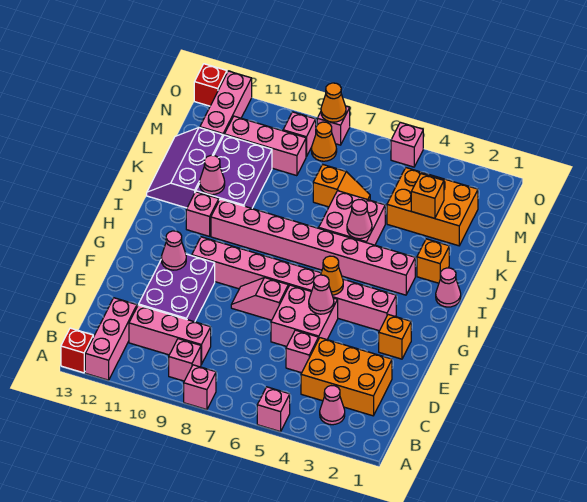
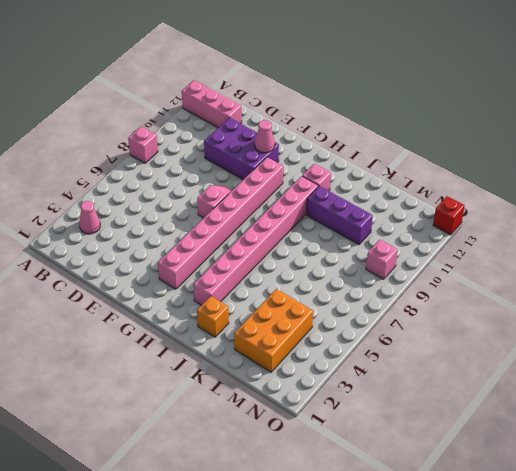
purple 1x3 brick [306,186,373,244] -> purple 2x3 brick [196,135,272,208]
none -> pink 1x1 brick [257,387,290,432]
none -> red 1x1 brick [61,328,93,373]
none -> pink 1x1 brick [169,339,201,381]
none -> orange 2x3 brick [301,338,392,416]

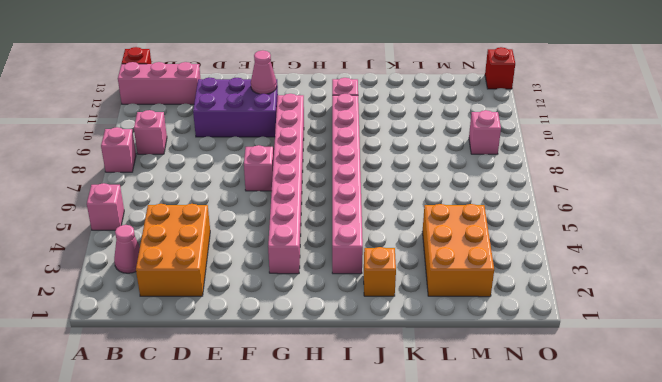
none -> pink 1x3 brick [129,305,211,364]
none -> pink 1x1 brick [286,330,318,373]
none -> pink 2x2 brick [271,285,338,347]
none -> orange 1x1 brick [379,315,411,359]

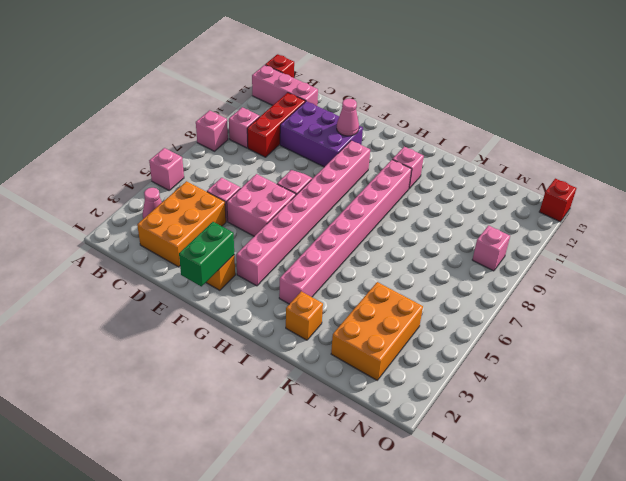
red 1x3 brick [247,93,305,157] -> pink 1x3 brick [129,305,211,364]
green 1x2 brick [179,222,234,286] -> none
none -> pink 1x1 cone [436,268,461,307]
none -> pink 2x2 brick [319,191,385,245]
none -> purple 2x3 brick [196,135,272,208]
none -> purple 2x3 slope [147,128,223,208]

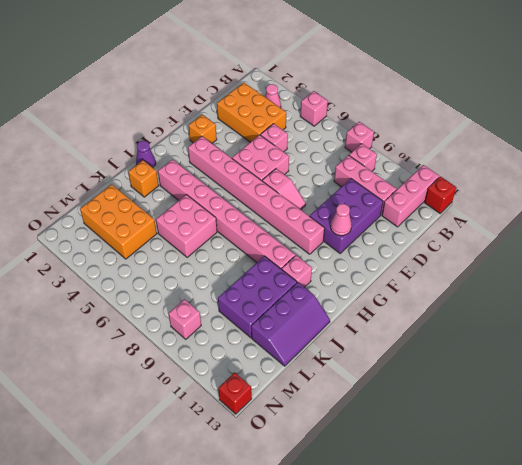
purple 1x1 cone [136,141,156,168] -> pink 1x1 cone [436,268,461,307]
none -> orange 1x2 slope [313,164,370,207]
none -> pink 1x3 brick [225,116,306,176]
none -> pink 1x3 brick [200,71,252,136]
none -> orange 1x1 cone [311,122,337,161]

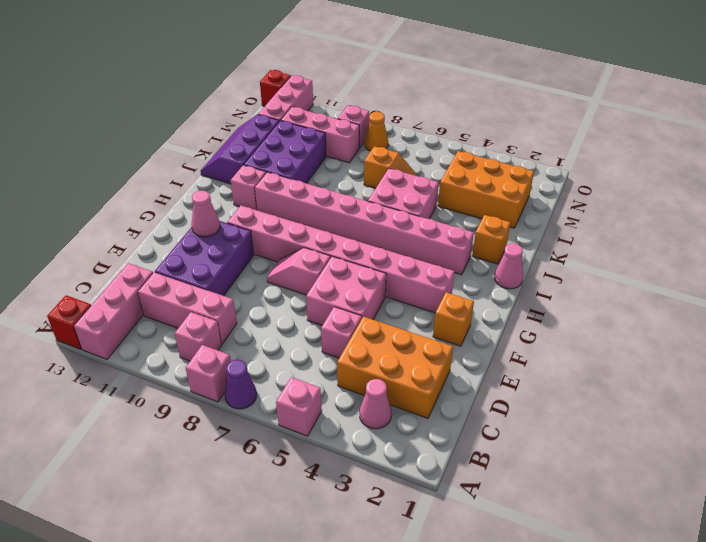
purple 1x1 cone [225,360,257,409] -> none
none -> pink 1x1 brick [391,122,423,167]
none -> pink 1x1 brick [317,106,350,145]
none -> pink 1x1 cone [309,275,334,314]
none -> orange 1x1 cone [321,256,343,295]

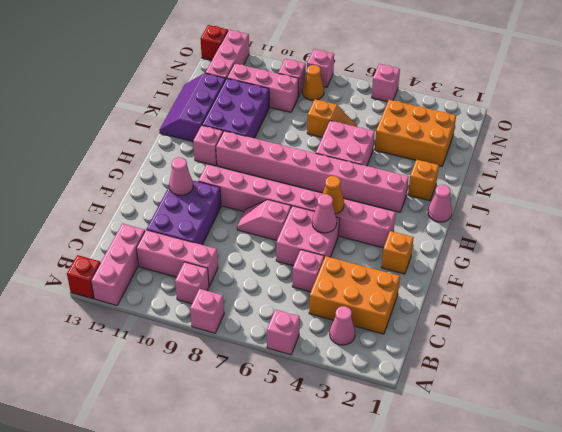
none -> pink 1x1 cone [347,200,372,239]
none -> pink 1x1 cone [200,155,225,195]
none -> orange 1x1 brick [411,174,444,218]
none -> orange 1x1 cone [321,83,346,122]

